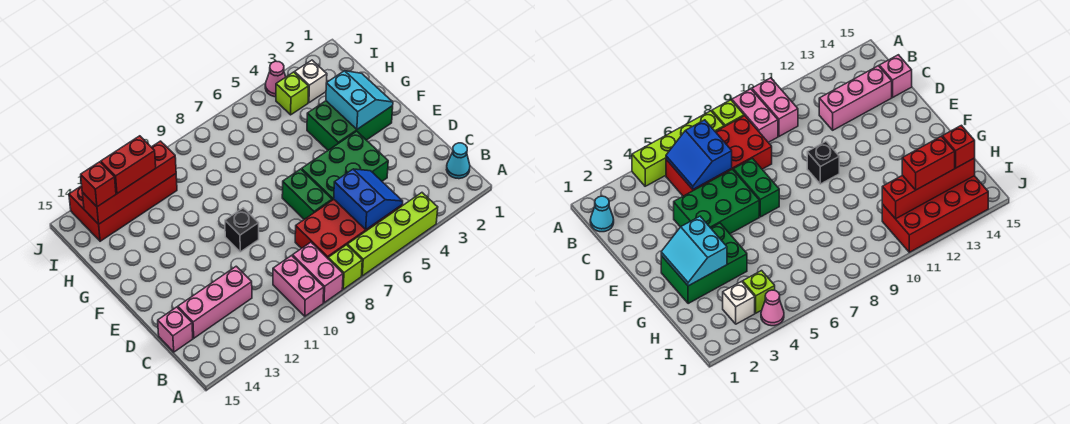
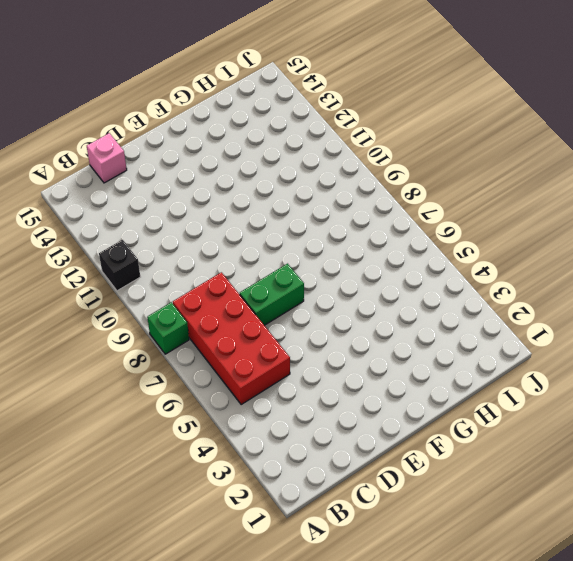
green 1x1 brick [147,302,189,354] -> lime 1x1 brick [328,245,362,289]
black 1x1 brick [99,240,140,291] -> black 1x1 brick moved to [225,208,259,252]
none -> lime 1x4 brick [347,193,438,276]
none -> pink 1x2 brick [293,242,343,303]
none -> pink 1x2 brick [273,256,324,316]

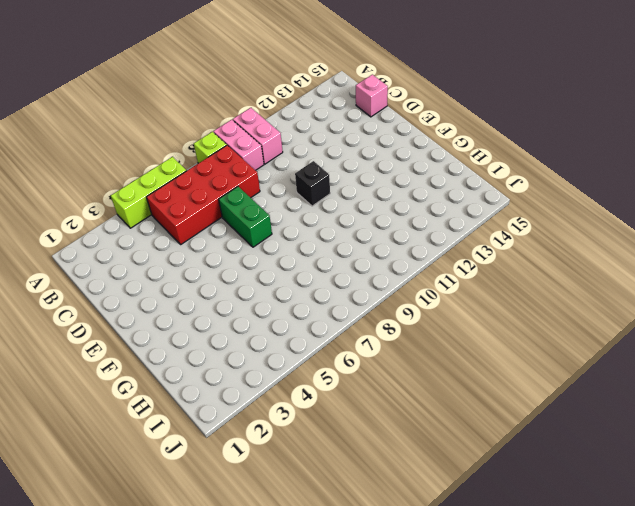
lime 1x3 brick [111,157,186,228] -> lime 1x4 brick [347,193,438,276]
none -> cyan 1x1 cone [446,143,470,179]
none -> pink 1x3 brick [178,266,252,338]
none -> green 2x3 brick [302,131,388,200]

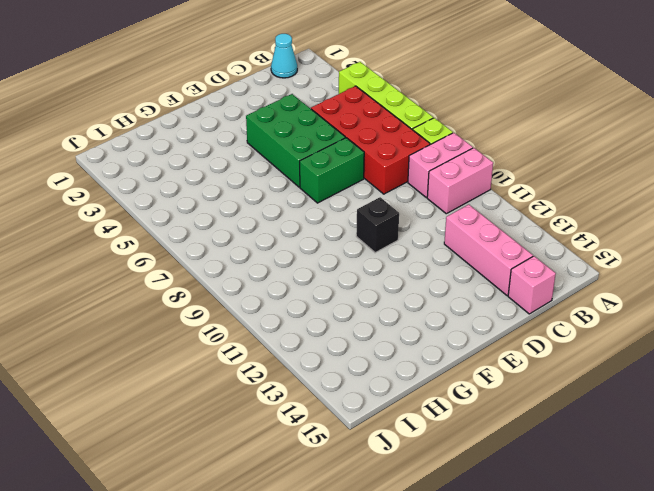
none -> green 2x3 brick [307,101,393,150]
none -> white 1x1 brick [295,60,327,103]
none -> lime 1x1 brick [276,72,309,115]

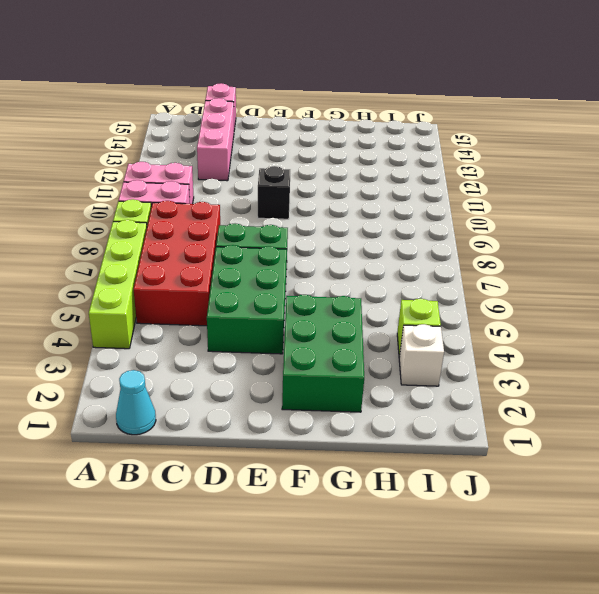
none -> red 2x4 brick [69,174,177,241]
none -> pink 1x1 cone [265,61,286,97]
none -> blue 2x2 slope [334,169,403,229]

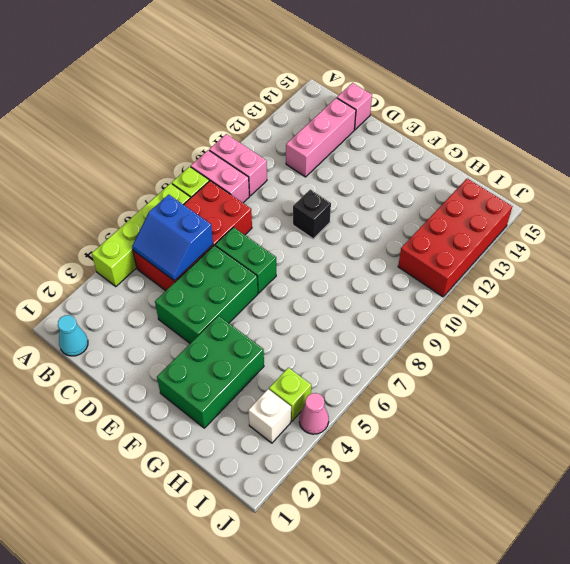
none -> cyan 2x2 slope [326,71,393,129]
none -> red 1x4 brick [82,141,176,224]
none -> red 1x2 brick [101,136,156,194]

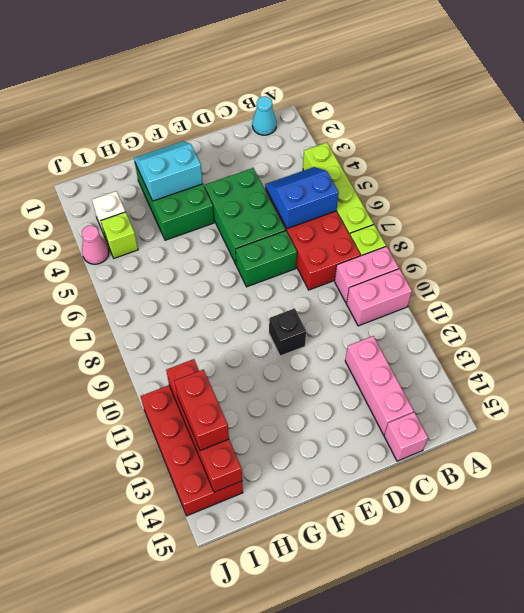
none -> red 1x1 brick [81,162,116,207]

